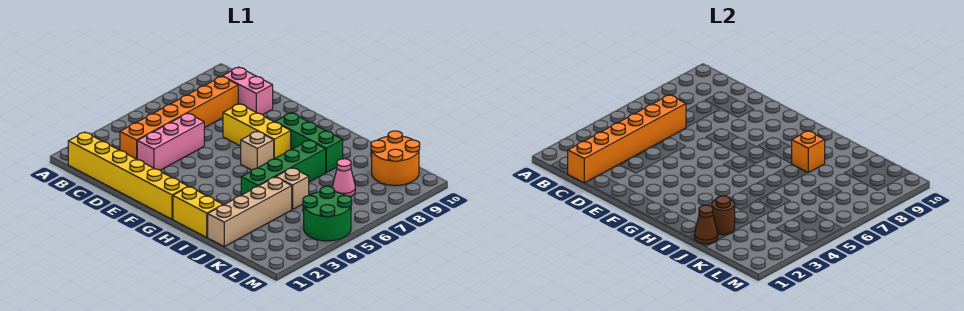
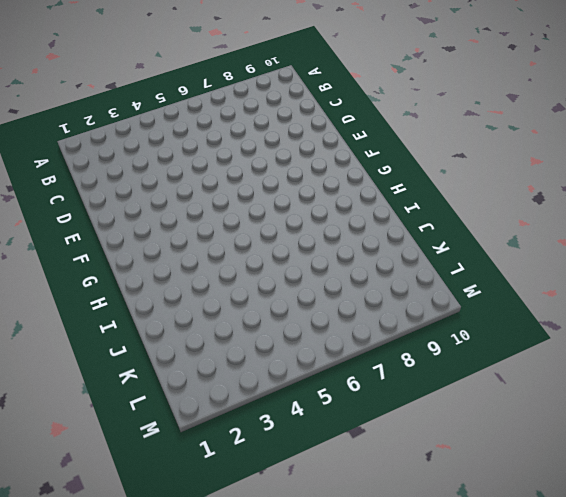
none -> yellow 1x6 brick [68,132,188,219]
none -> orange 1x6 brick [120,76,238,159]
none -> pink 1x2 brick [222,67,273,115]

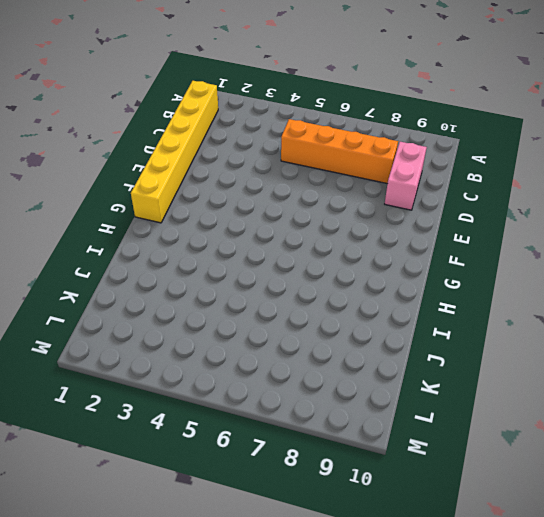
orange 1x4 brick [281,119,398,184] -> orange 1x6 brick [120,76,238,159]
none -> pink 1x3 brick [137,113,204,170]
none -> yellow 1x3 brick [223,104,291,159]
none -> tan 1x1 brick [241,132,274,170]

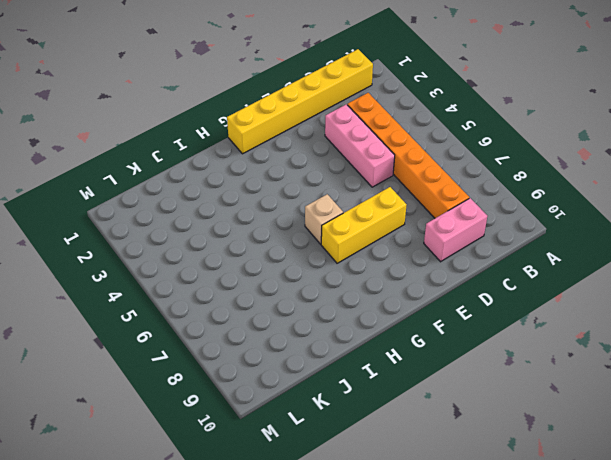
none -> green 1x3 brick [275,113,343,173]
none -> yellow 1x2 brick [173,187,223,237]
none -> green 1x4 brick [241,140,326,195]

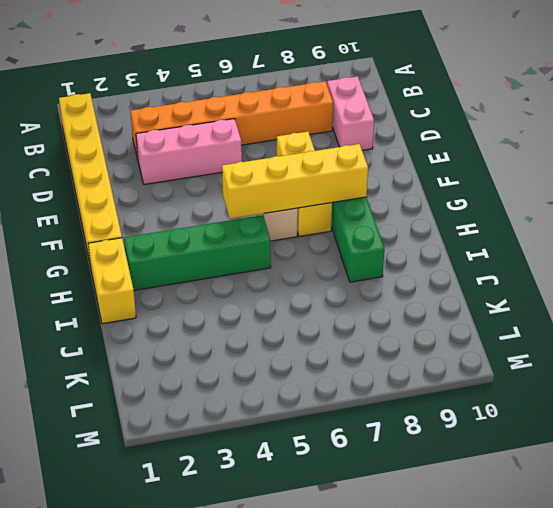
yellow 1x4 brick [222,144,368,219] -> none
green 1x4 brick [124,215,271,290] -> green 1x4 brick moved to [241,140,326,195]
none -> tan 1x4 brick [208,177,292,247]
none -> tan 1x1 brick [276,168,309,209]
none -> pink 1x1 cone [332,159,355,197]

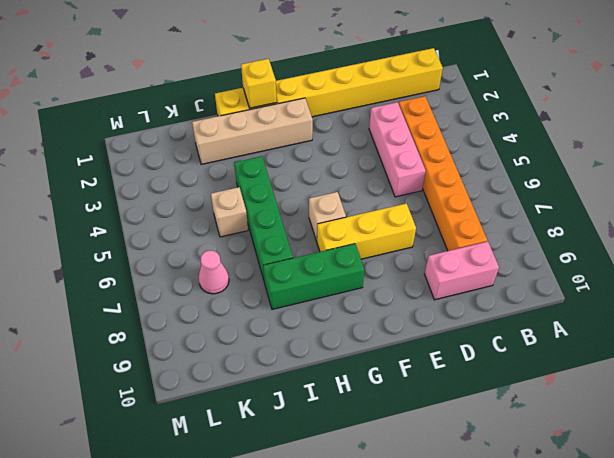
tan 1x4 brick [192,98,313,164] -> tan 1x4 brick turned to [208,177,292,247]
yellow 1x1 brick [241,59,277,108] -> none
none -> orange 2x2 round brick [371,131,420,186]
none -> green 2x2 round brick [303,186,352,241]
none -> orange 1x6 brick [568,95,686,183]

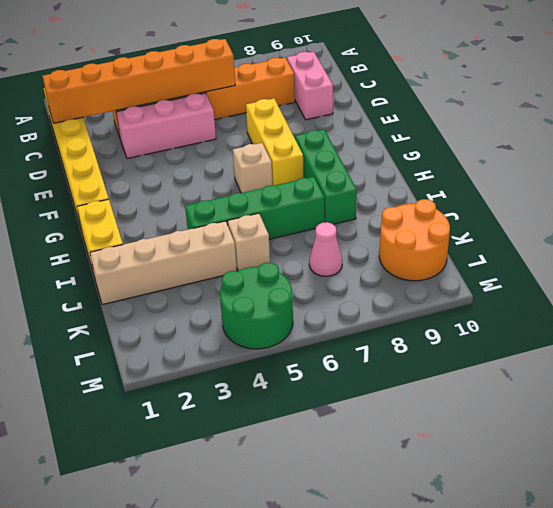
none -> orange 1x1 brick [791,131,825,173]
none -> brown 1x1 cone [695,205,718,244]
none -> brown 1x1 round brick [712,196,735,235]

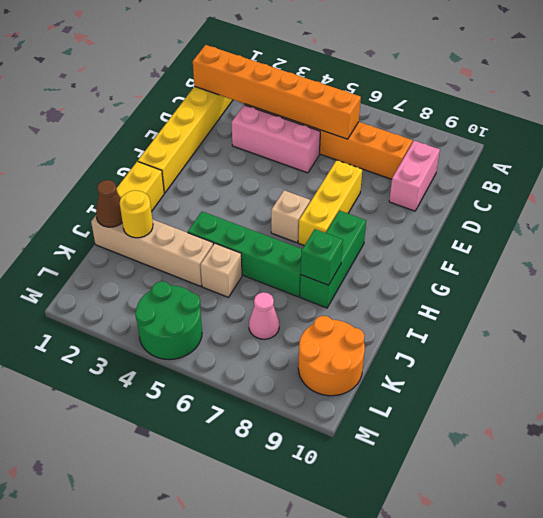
green 1x1 brick [301,229,343,285] -> orange 1x1 brick [791,131,825,173]
yellow 1x1 round brick [120,190,153,238] -> brown 1x1 round brick [712,196,735,235]

